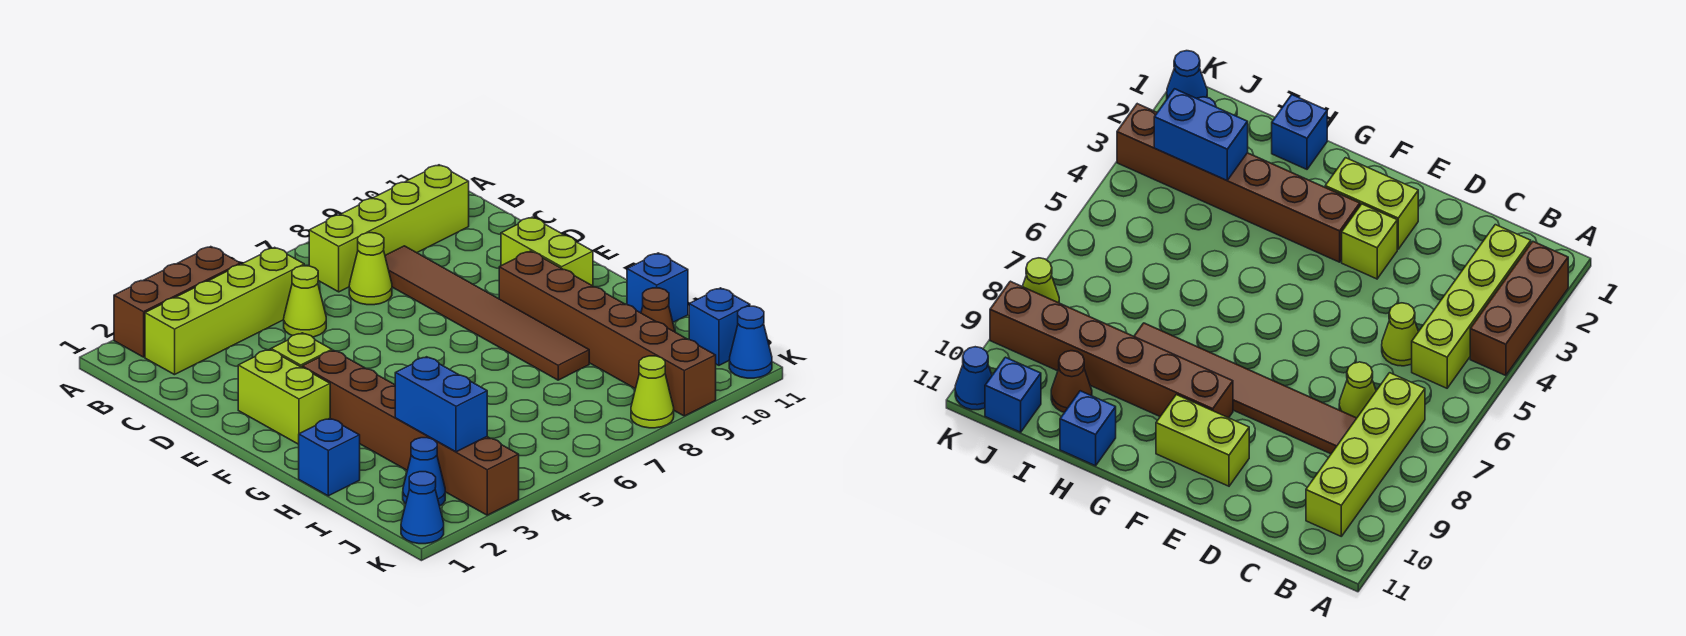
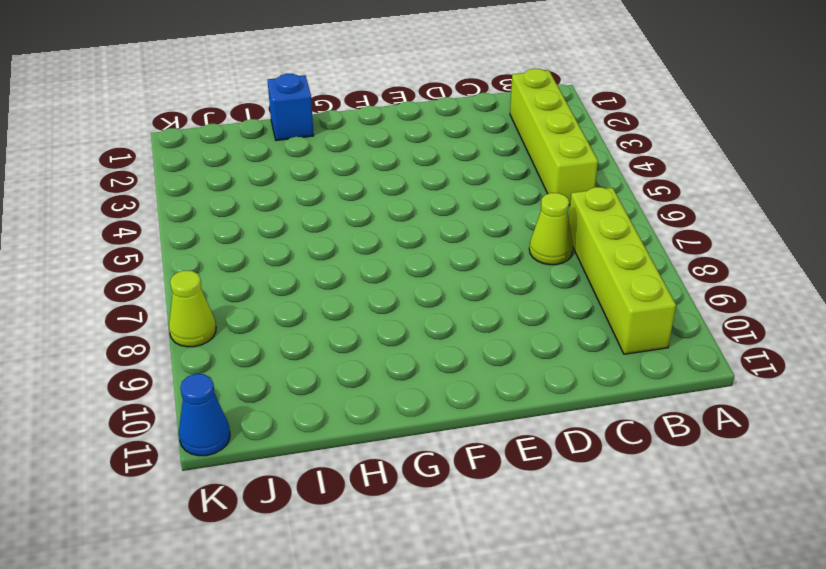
none -> brown 1x3 brick [114,247,240,357]
none -> lime 1x1 cone [284,266,326,337]
none -> brown 1x6 tile [385,246,589,380]

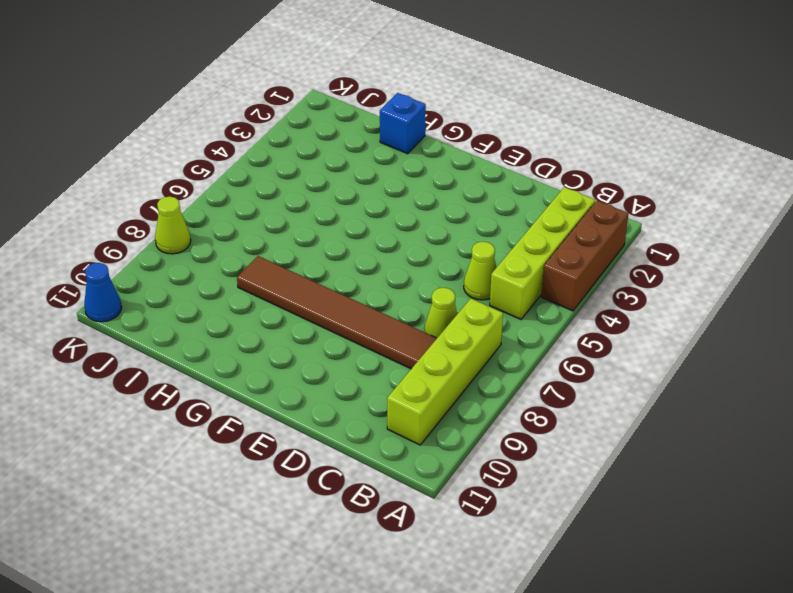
none -> lime 1x2 brick [238,349,330,444]
none -> lime 1x1 brick [271,333,332,367]
none -> lime 1x2 brick [501,217,593,286]

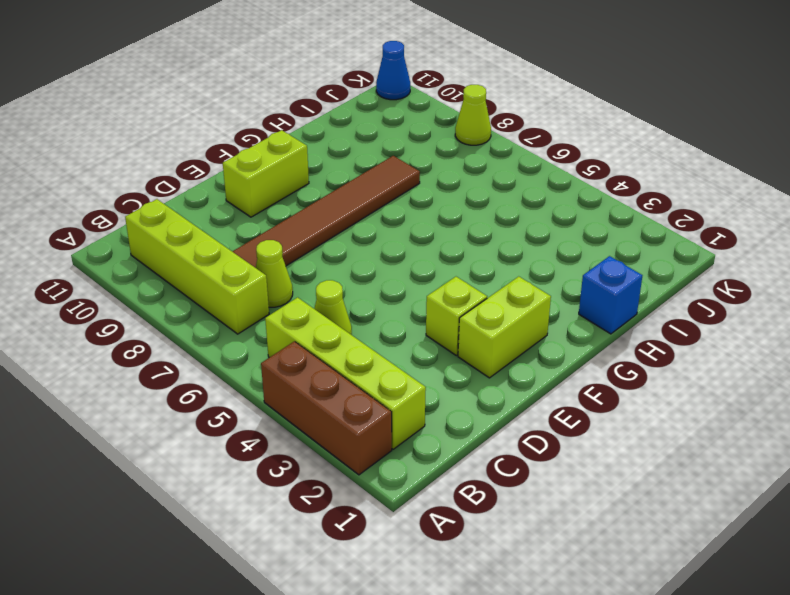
none -> brown 1x6 brick [302,350,519,515]
none -> brown 1x6 brick [499,251,716,416]
none -> blue 1x1 brick [627,253,688,322]

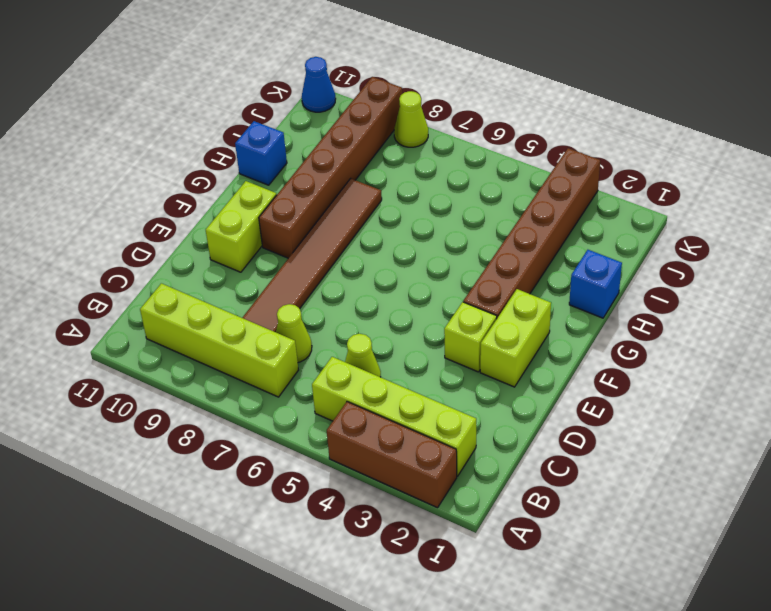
none -> brown 1x1 cone [641,288,675,332]
none -> blue 1x1 cone [403,438,445,506]
none -> blue 1x1 brick [689,288,750,365]

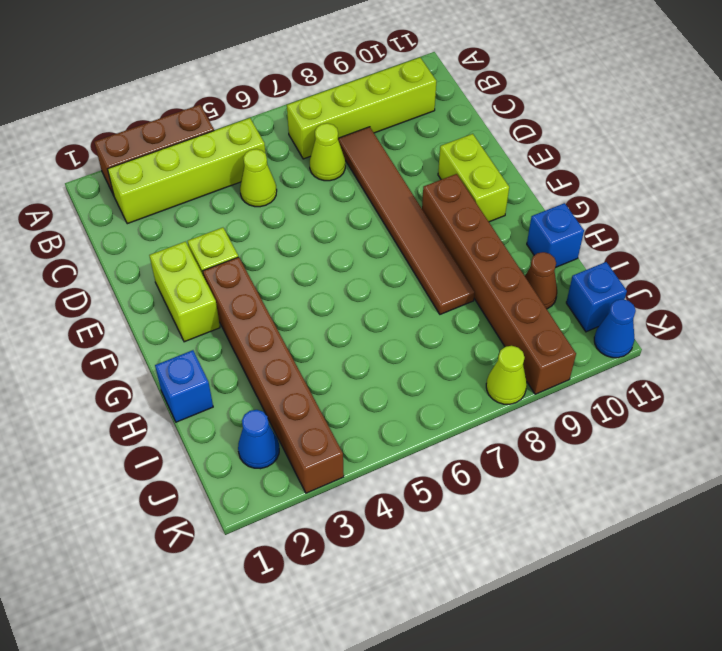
none -> blue 1x1 cone [401,472,444,544]
none -> blue 1x2 brick [395,357,487,452]

